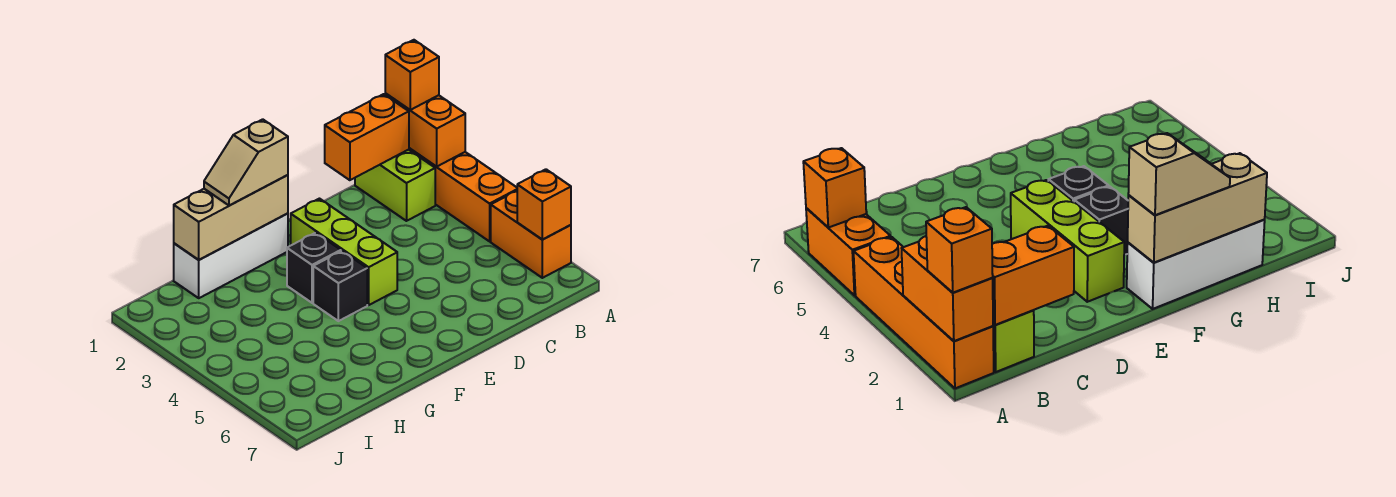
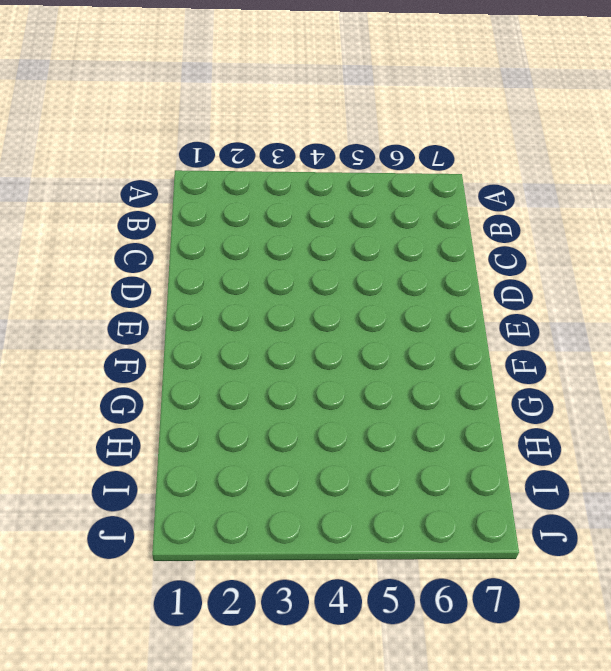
none -> orange 1x4 brick [409,148,517,241]
none -> orange 1x2 brick [491,191,571,278]
none -> lime 1x2 brick [355,150,435,221]

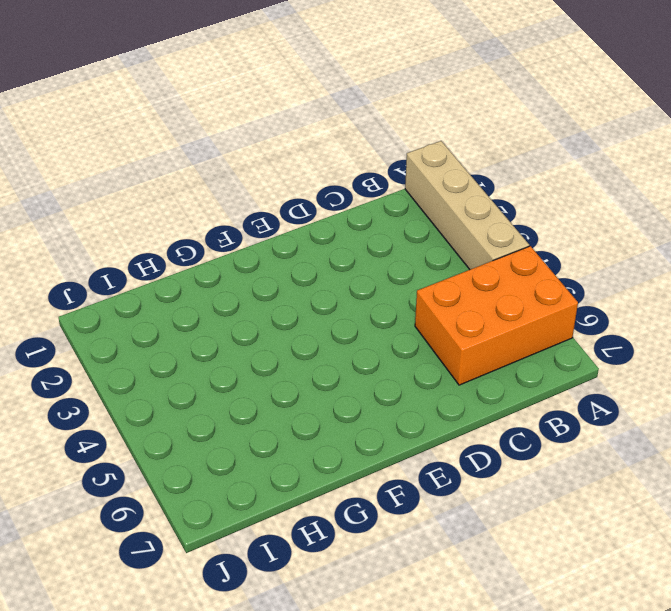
tan 1x4 brick [405,141,529,269] -> orange 1x4 brick [409,148,517,241]
orange 2x3 brick [415,246,578,385] -> orange 1x2 brick [491,191,571,278]
none -> lime 1x2 brick [355,150,435,221]
none -> lime 1x3 brick [291,199,397,305]
none -> white 1x3 brick [174,213,288,298]

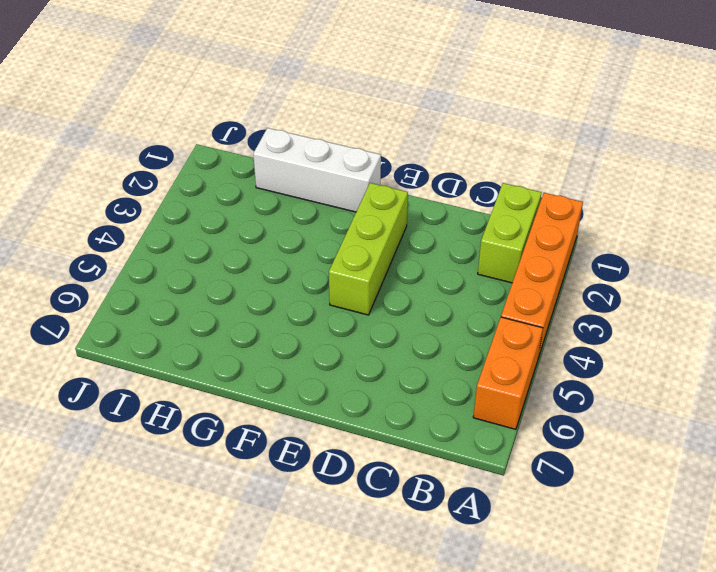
none -> black 1x1 brick [287,233,341,303]
none -> black 1x1 brick [313,251,367,321]
none -> orange 1x2 brick [385,93,465,167]

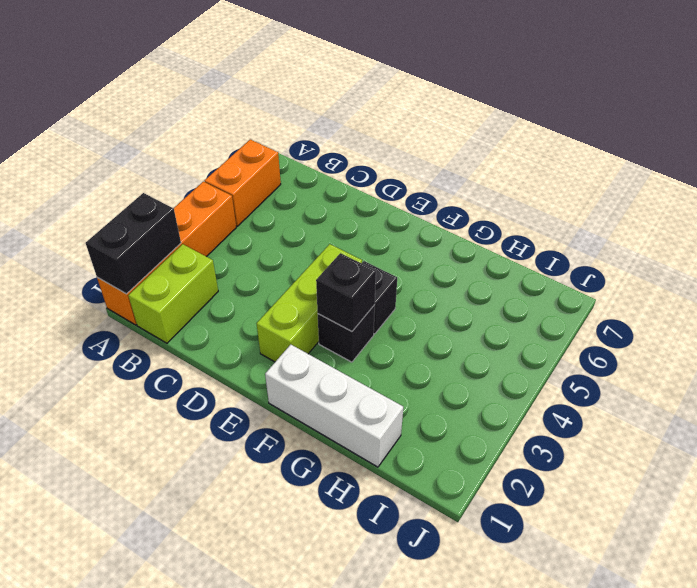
black 1x2 brick [86,193,181,294] -> orange 1x2 brick [385,93,465,167]
black 1x1 brick [316,253,376,332] -> none
none -> orange 1x1 brick [517,169,571,239]
none -> orange 1x2 brick [325,94,409,180]
none -> tan 1x3 brick [174,175,288,260]

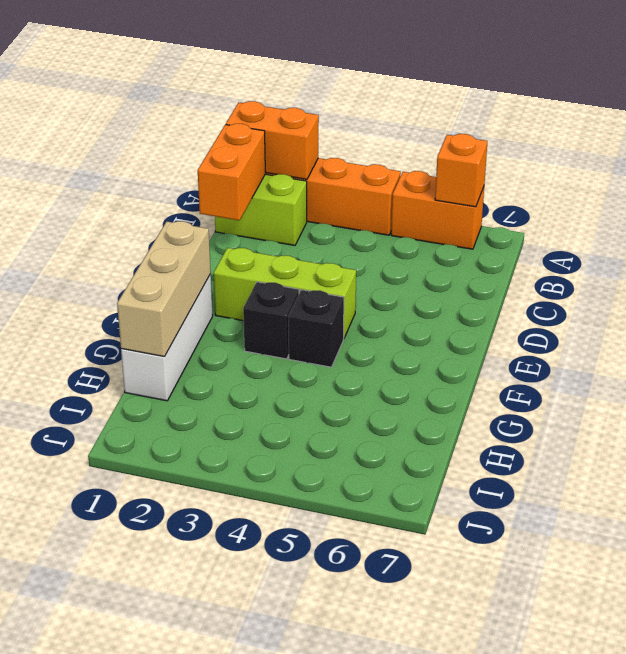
none -> orange 1x1 brick [385,40,439,110]
none -> tan 1x2 slope [204,119,288,205]

